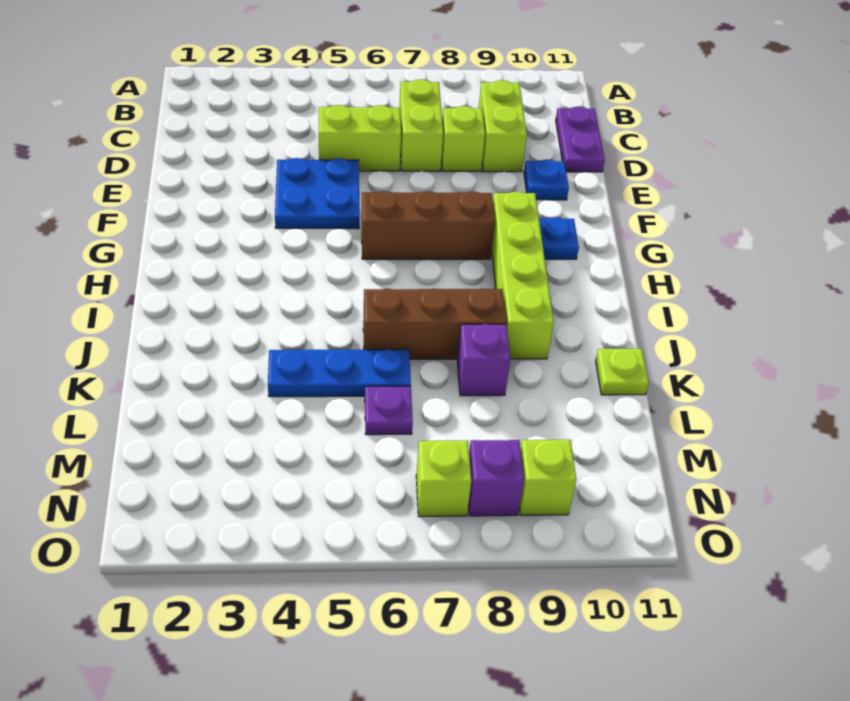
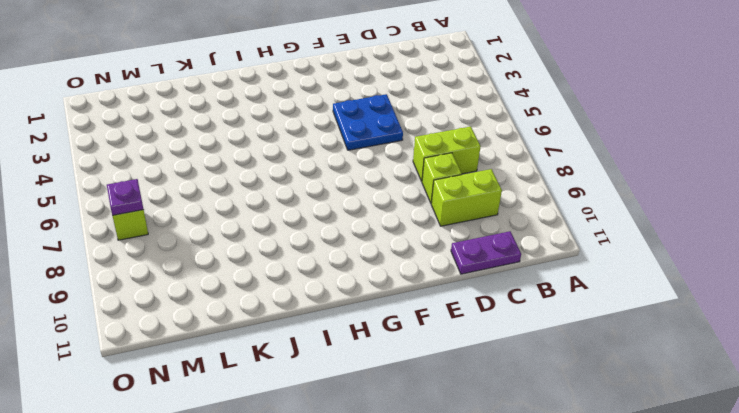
purple 1x1 plate [107,179,144,215] -> purple 1x1 plate moved to [365,386,413,435]
none -> lime 1x2 brick [319,105,401,171]
none -> blue 1x1 plate [524,159,569,200]
none -> brown 1x3 brick [362,191,495,259]

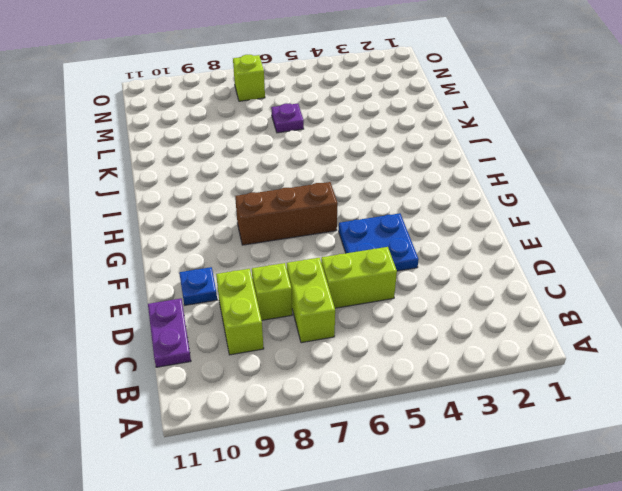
none -> lime 1x4 brick [492,191,554,359]
none -> blue 1x1 plate [539,217,579,259]
none -> brown 1x3 brick [363,288,506,359]

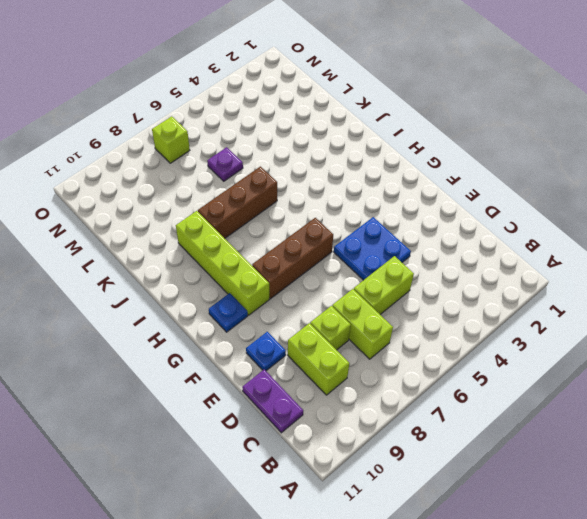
none -> blue 1x3 plate [268,349,411,397]
none -> purple 1x1 brick [457,324,510,396]
none -> lime 1x1 plate [596,349,649,395]

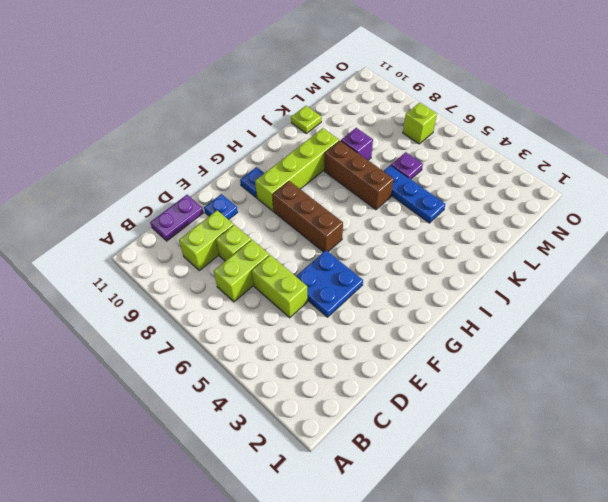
none -> purple 1x1 brick [468,440,524,516]
none -> lime 1x1 brick [519,440,576,515]

